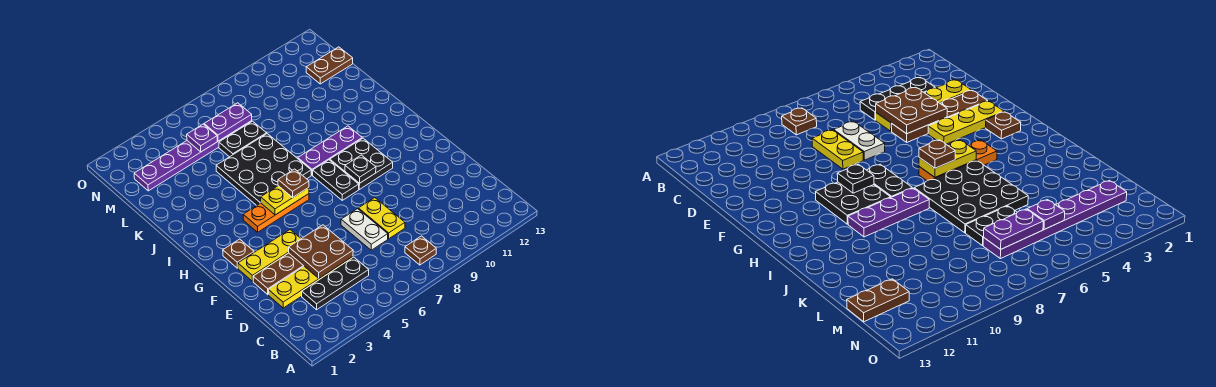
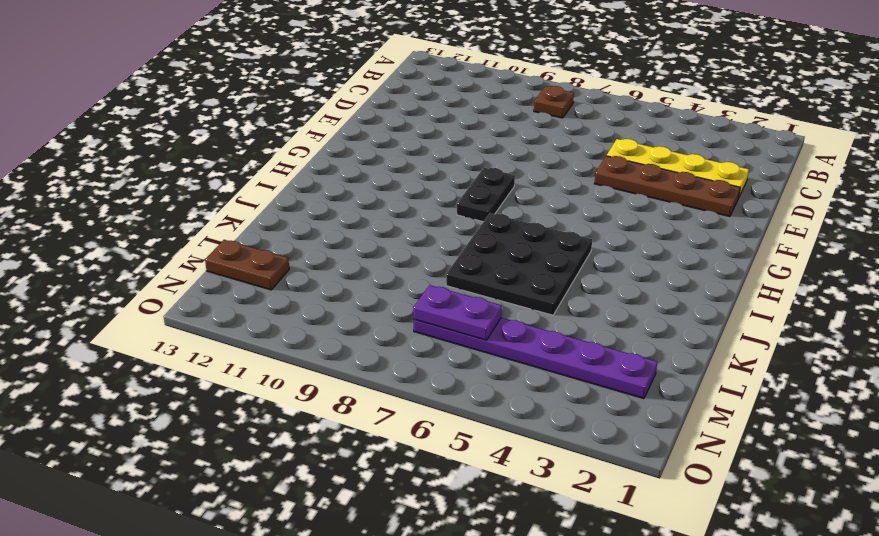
none -> black 1x3 plate [302,257,369,310]
none -> white 1x2 plate [341,209,388,250]
none -> yellow 1x2 plate [358,198,405,239]

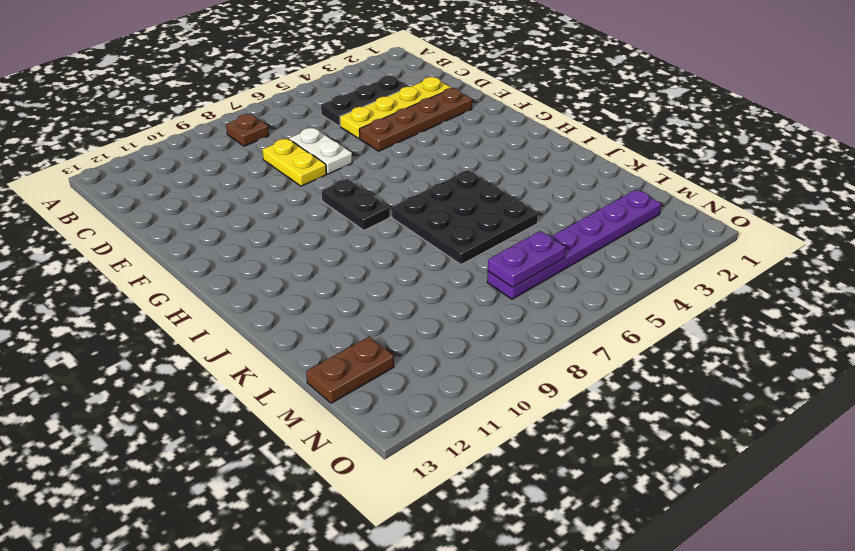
none -> yellow 1x3 plate [238,230,301,281]
none -> brown 1x1 plate [223,239,254,268]
none -> black 2x2 plate [330,138,393,189]

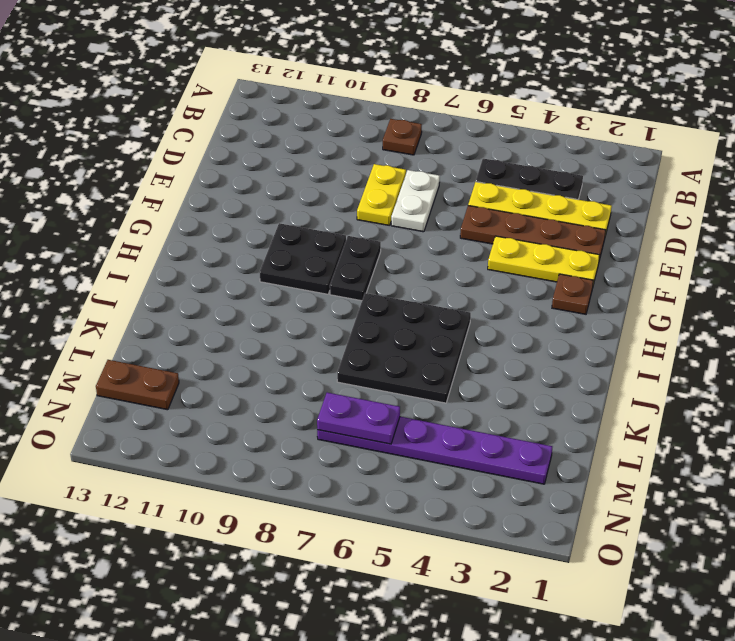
none -> orange 1x3 plate [243,194,309,232]
none -> purple 1x3 plate [298,126,362,175]
none -> black 1x2 plate [219,121,267,157]

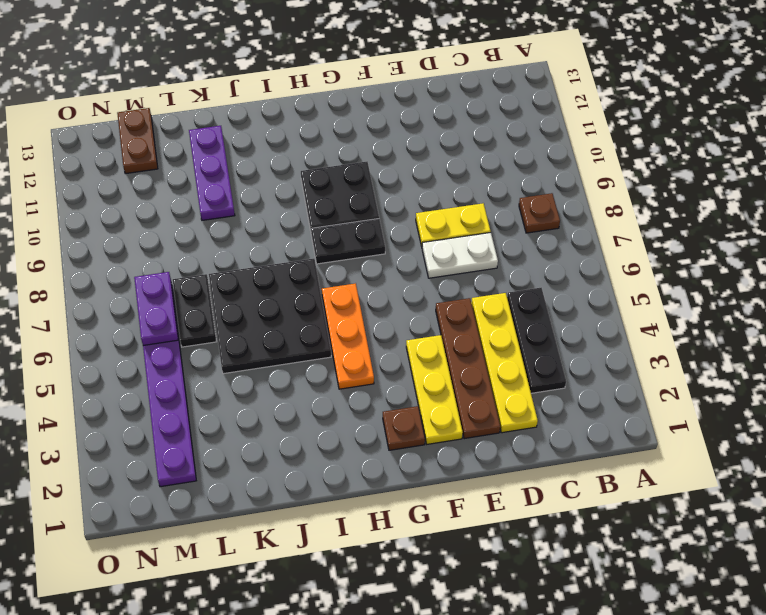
purple 1x3 plate [189,126,235,220] -> purple 1x3 plate moved to [298,126,362,175]
none -> brown 2x2 plate [289,225,353,278]
none -> black 1x1 plate [345,155,376,183]
none -> yellow 1x2 plate [261,186,309,215]

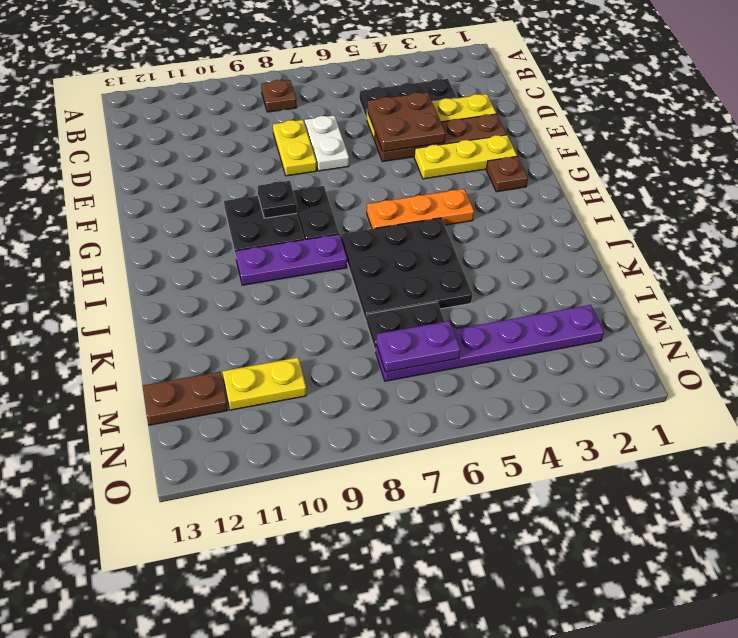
yellow 1x2 plate [222,358,306,410] -> yellow 1x2 plate moved to [261,186,309,215]
none -> purple 1x1 plate [187,124,217,152]
none -> brown 1x1 plate [278,169,309,197]

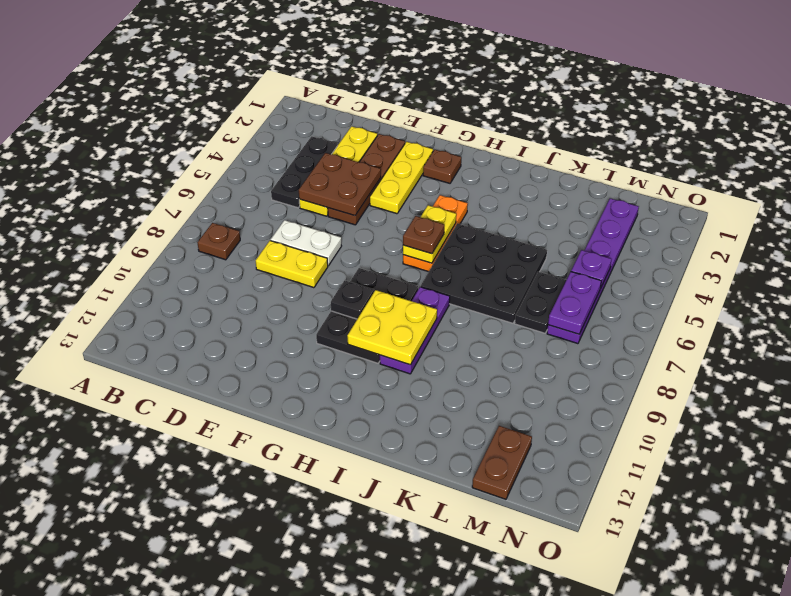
yellow 2x2 plate [347,290,437,365] -> none

